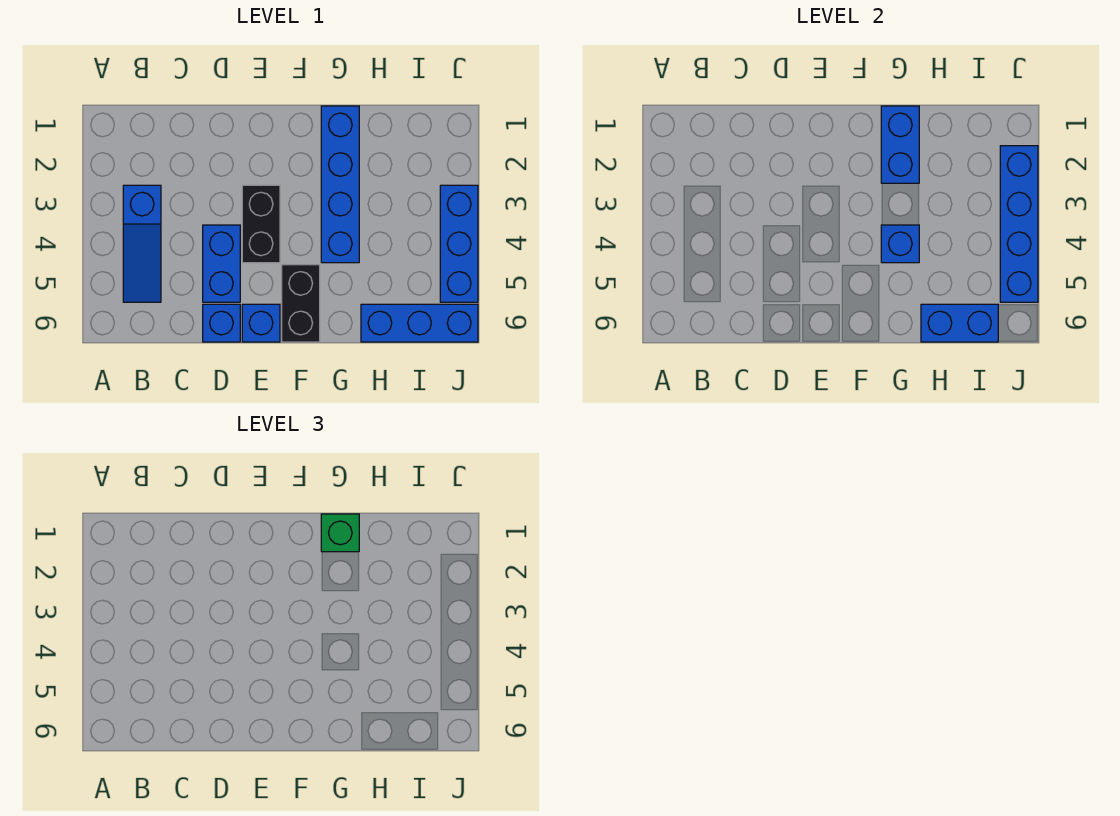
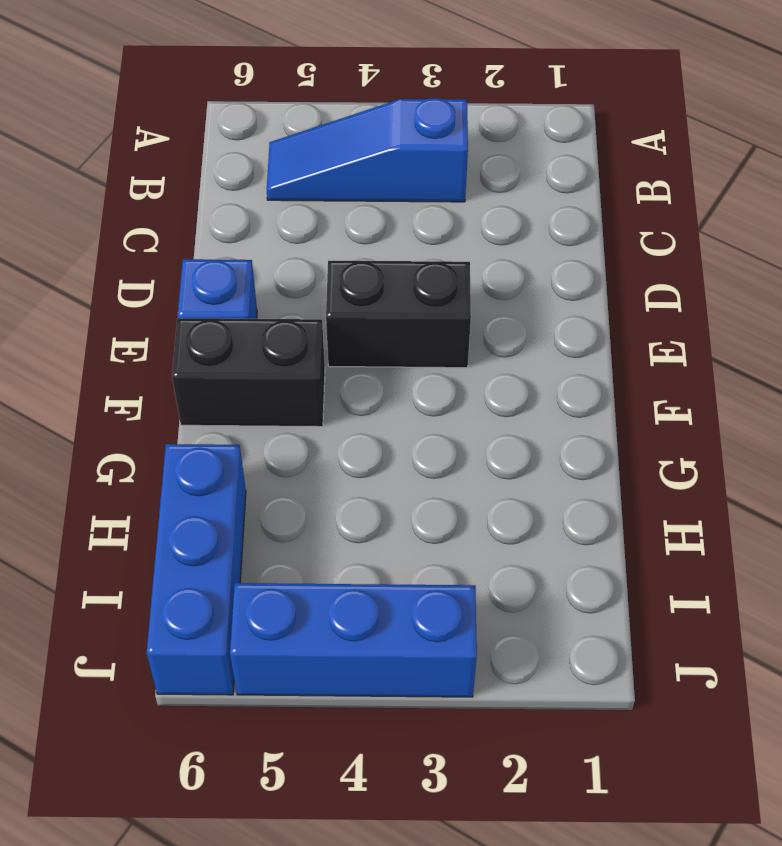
none -> blue 1x2 brick [203,225,240,302]
none -> blue 1x1 brick [203,304,240,342]
none -> blue 1x4 brick [321,106,359,263]

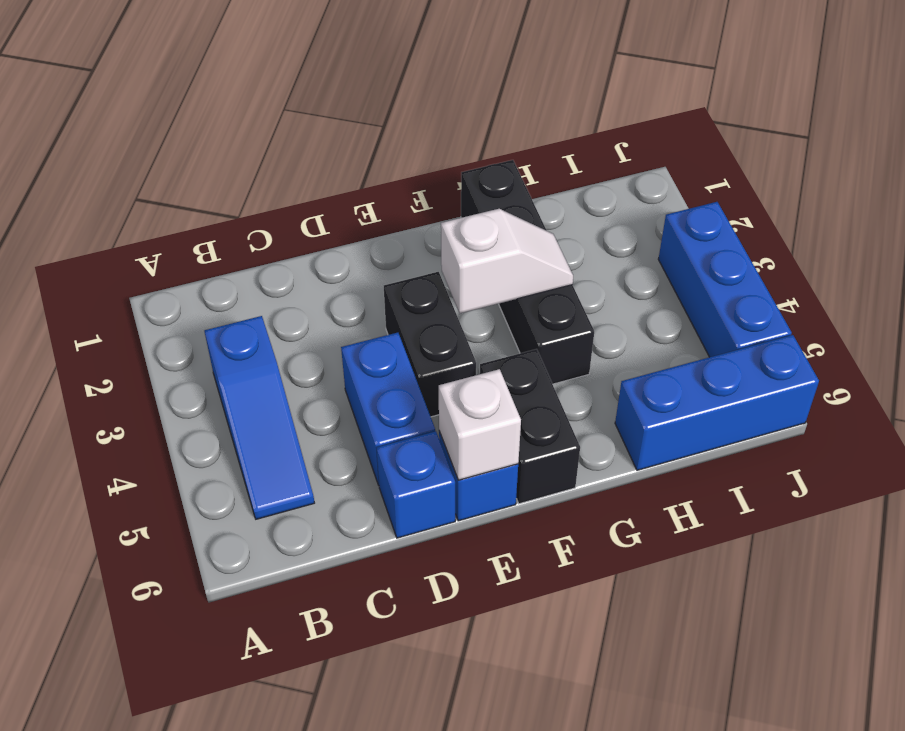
white 1x1 brick [439,369,521,480] -> none
white 1x2 slope [441,209,573,313] -> none
black 1x4 brick [461,160,594,384] -> blue 1x4 brick [321,106,359,263]
none -> blue 1x2 brick [881,106,919,183]
none -> blue 1x1 brick [881,225,919,263]
none -> blue 1x2 brick [921,304,998,342]

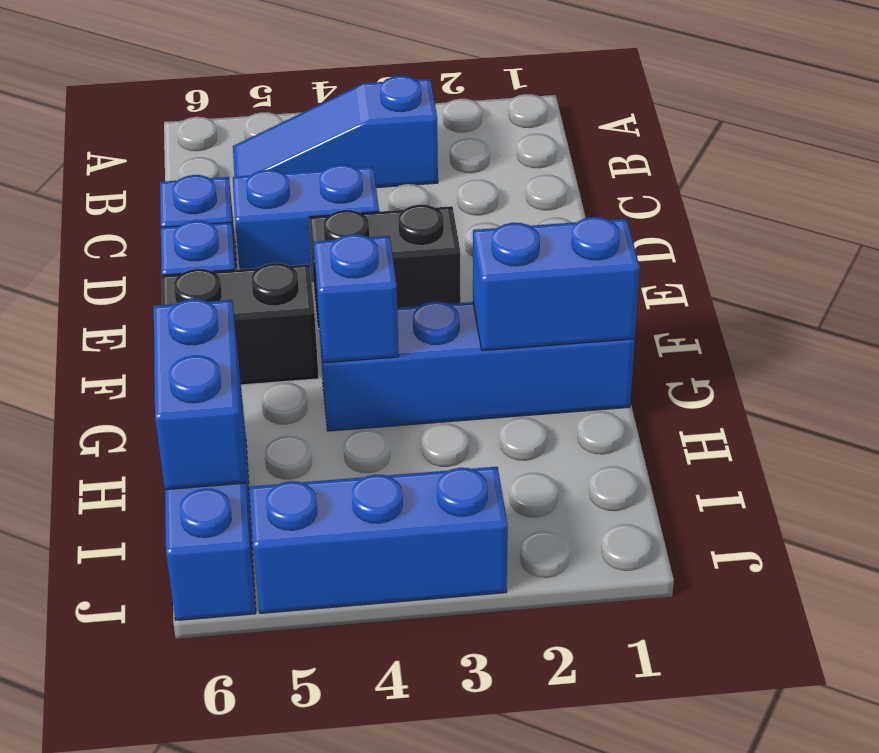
none -> blue 1x4 brick [1000,146,1038,302]
none -> green 1x1 brick [321,514,359,552]

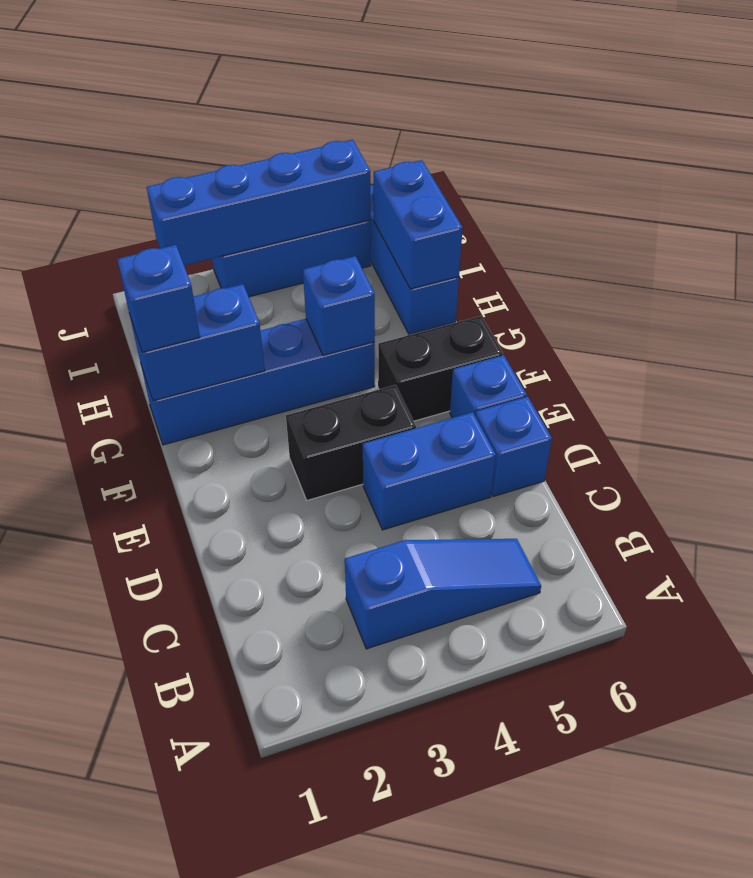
blue 1x1 brick [117,245,200,352] -> green 1x1 brick [321,514,359,552]

